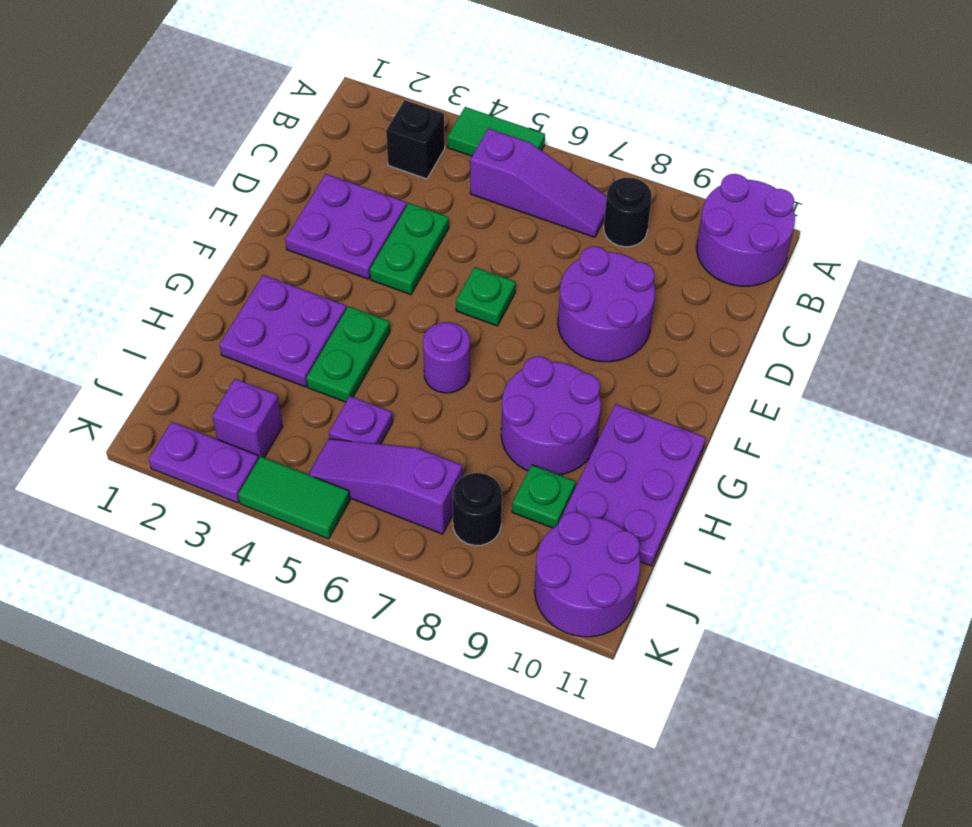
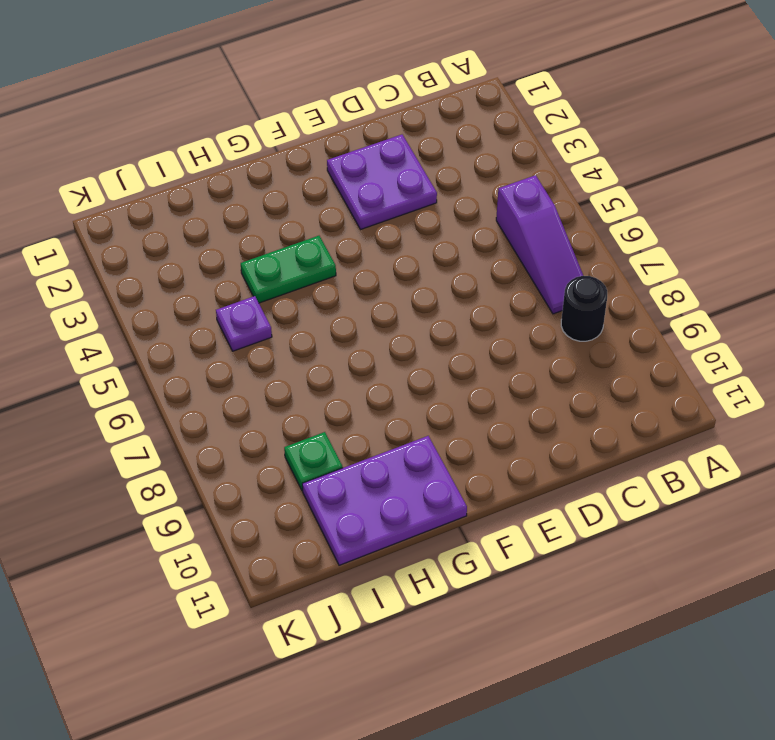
none -> green 1x2 tile [447,107,545,156]
none -> purple 2x2 round brick [697,174,795,286]
none -> black 1x1 brick [386,100,445,179]

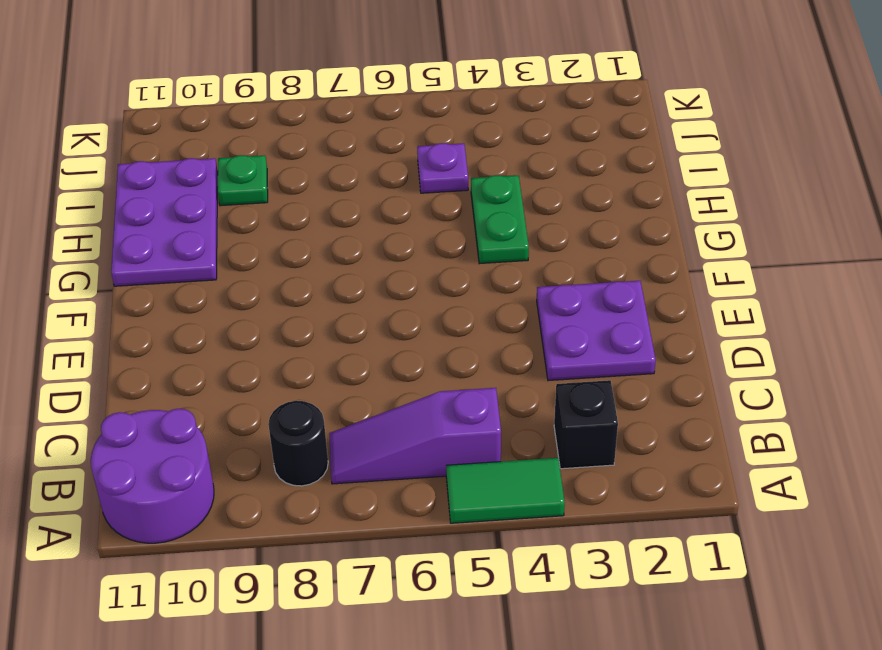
none -> green 1x2 plate [370,203,449,295]
none -> purple 2x2 round brick [558,246,655,362]
none -> green 1x1 plate [456,267,516,326]

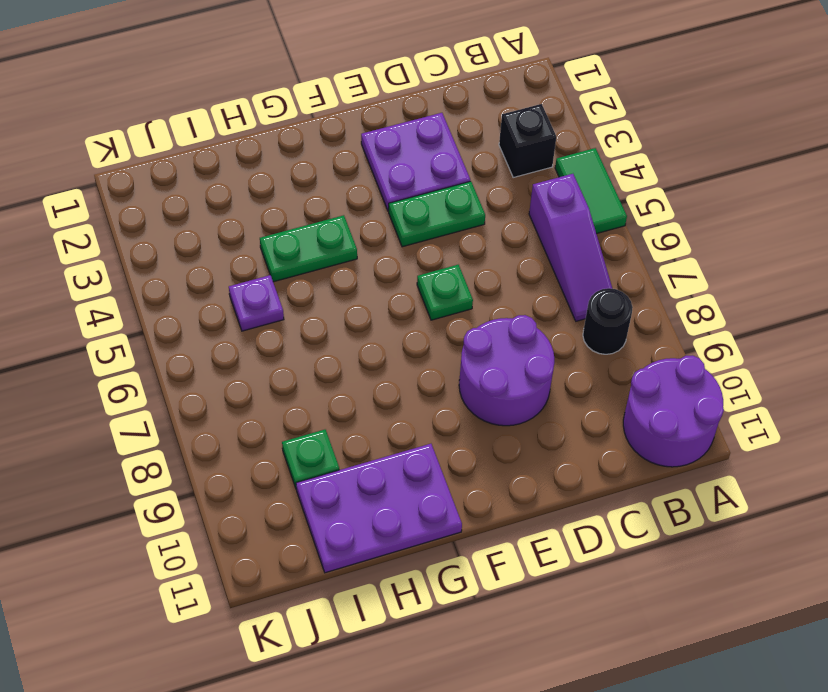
none -> purple 2x2 plate [220,275,346,387]
none -> purple 1x1 round brick [423,322,470,393]
none -> purple 2x2 round brick [501,356,601,475]

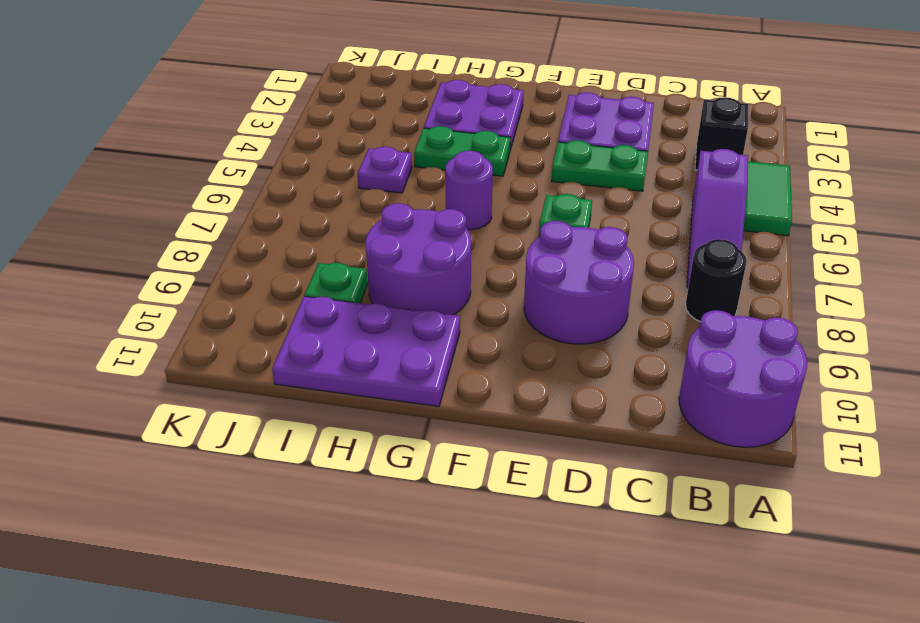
none -> purple 1x1 brick [212,379,283,458]
none -> purple 1x3 slope [308,439,462,534]
none -> black 1x1 round brick [453,473,502,545]

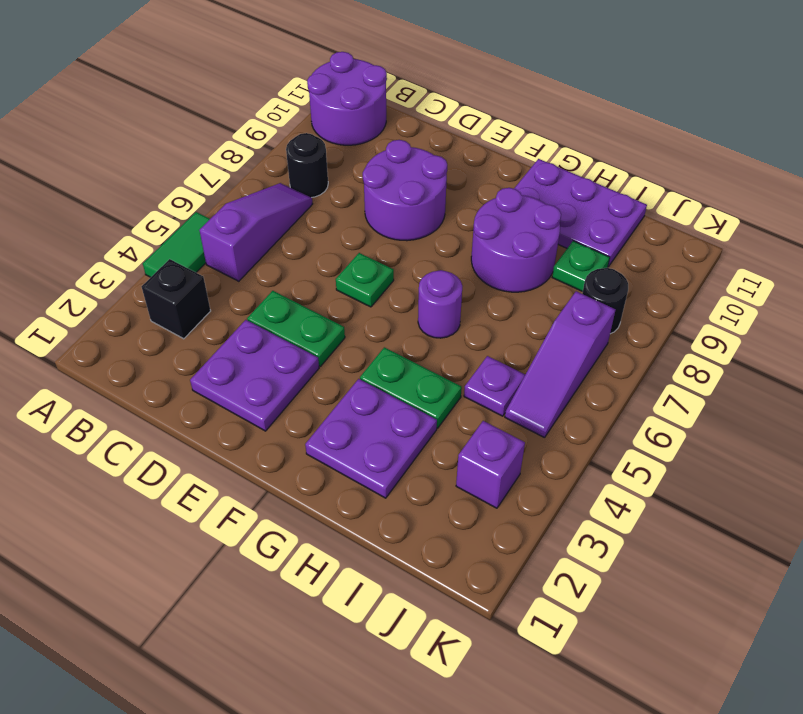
none -> purple 2x2 round brick [535,512,640,637]
none -> purple 1x2 plate [149,422,259,503]
none -> green 1x2 tile [238,456,350,539]

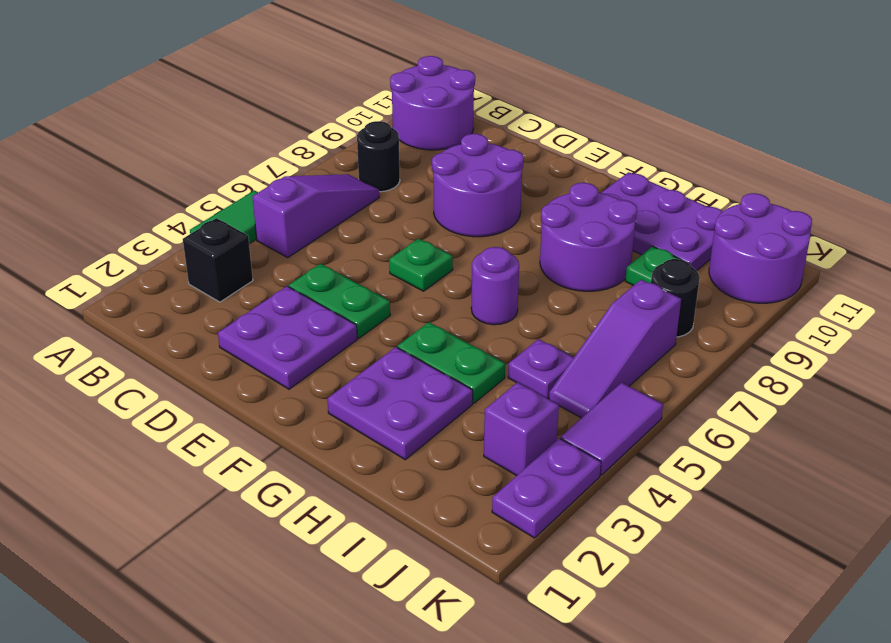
purple 1x2 tile [560,383,663,475] -> green 1x2 tile [238,456,350,539]

